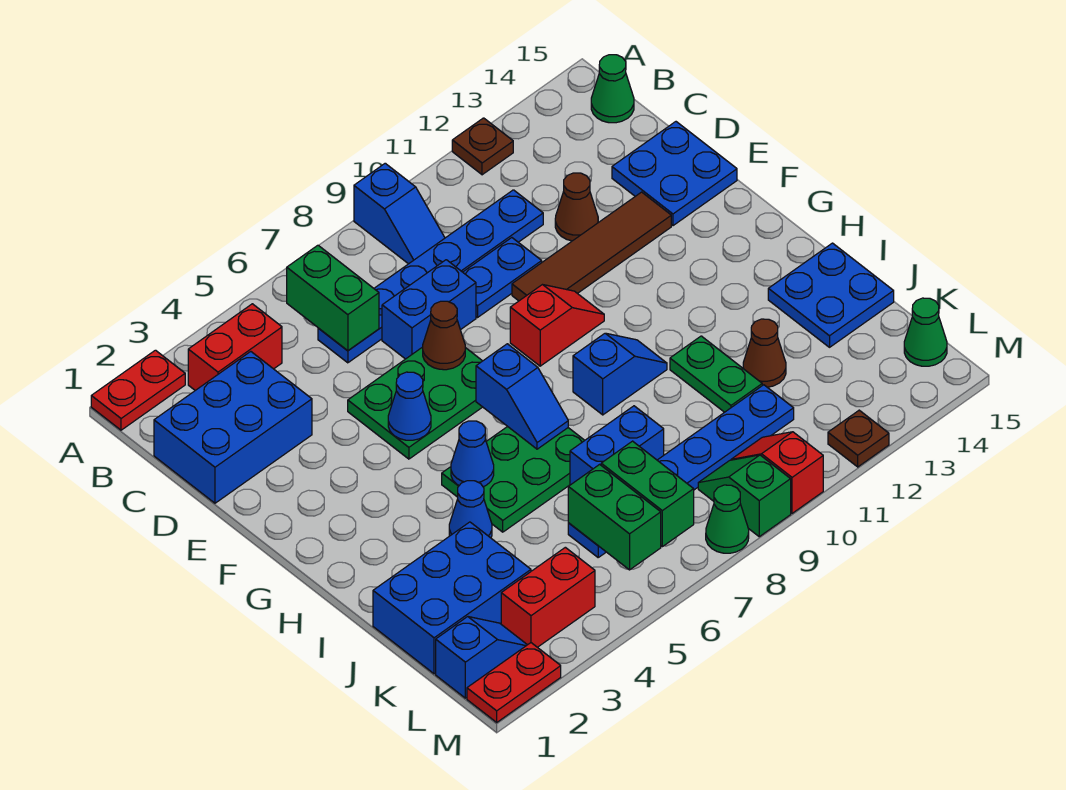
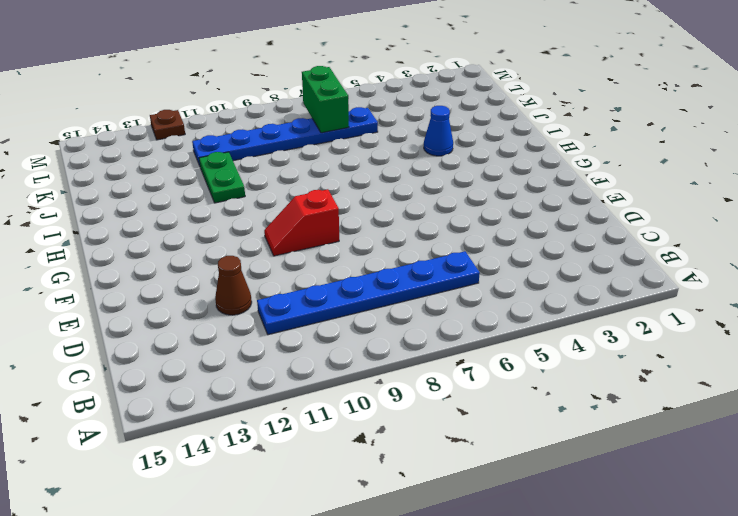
none -> red 1x2 plate [91,350,185,430]
none -> blue 1x2 slope [354,163,445,264]
none -> brown 1x1 plate [452,118,513,175]
none -> red 1x2 brick [188,304,282,390]

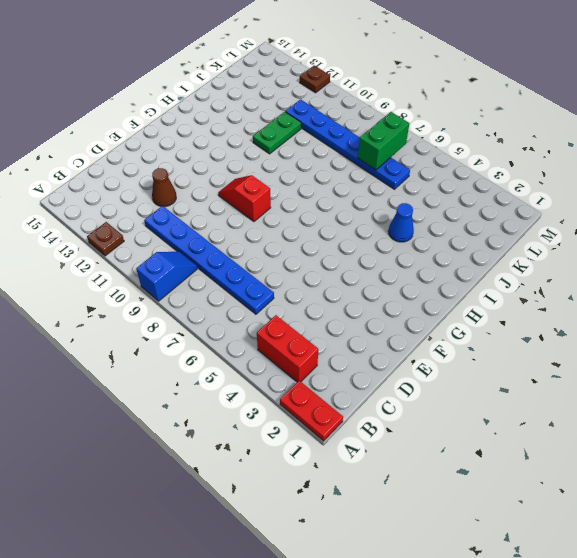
none -> green 1x1 cone [591,55,634,123]
none -> blue 2x3 brick [154,352,312,503]
none -> blue 1x2 brick [382,260,476,359]
none -> blue 1x2 plate [463,238,542,317]

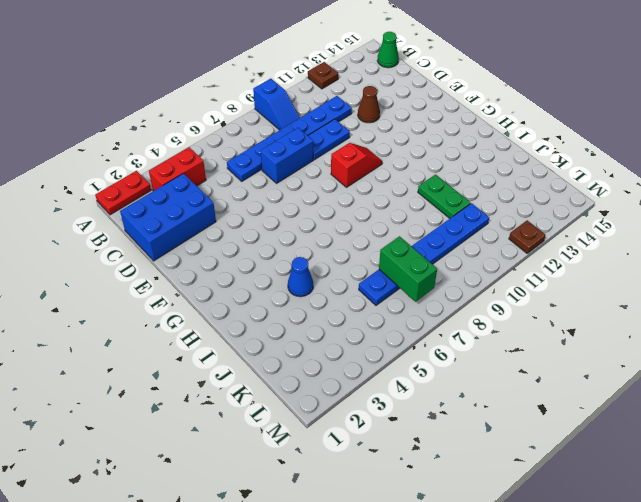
none -> blue 2x2 plate [612,122,737,226]
none -> green 2x3 plate [348,347,482,459]
none -> brown 1x4 tile [512,192,671,301]
none -> green 2x3 plate [442,427,585,532]

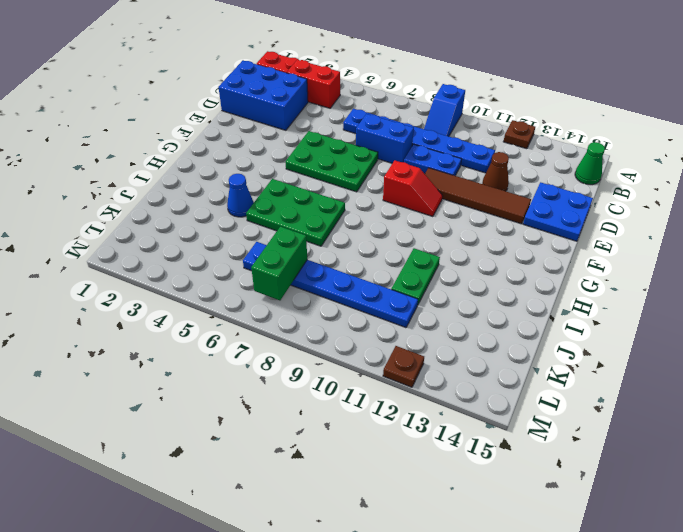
none -> blue 1x2 slope [573,333,667,415]
none -> blue 2x2 plate [768,243,894,347]
none -> blue 2x3 brick [373,522,531,674]
none -> blue 1x2 brick [570,406,664,485]

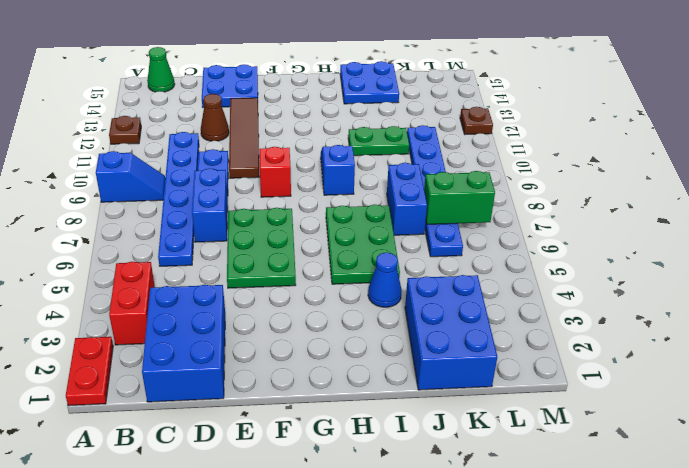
none -> brown 1x1 cone [743,319,786,387]
none -> blue 1x2 slope [436,617,527,698]
none -> red 1x2 brick [501,547,595,647]
none -> green 1x2 slope [698,455,791,537]

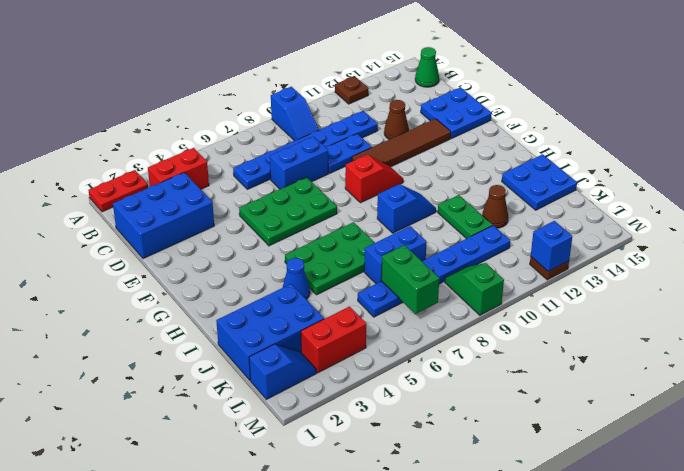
blue 1x1 brick [531,221,572,272] -> none
none -> red 1x2 slope [731,432,823,513]
none -> green 1x1 cone [904,298,947,366]
none -> red 1x2 plate [467,643,561,722]
none -> green 1x1 cone [706,485,749,553]

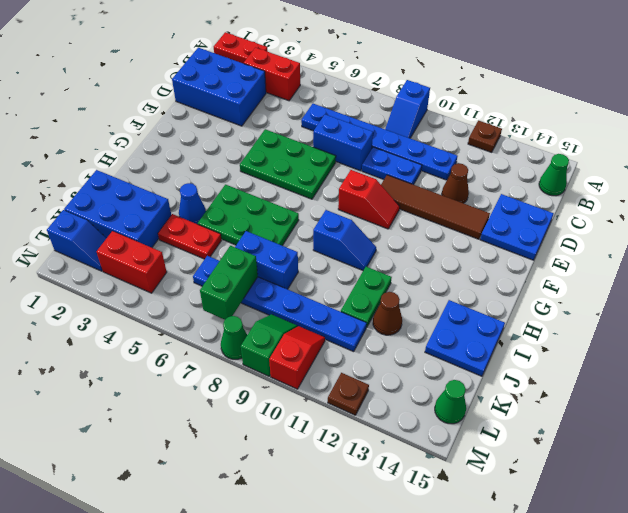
red 1x2 plate [158,214,222,259] -> red 1x2 plate moved to [467,643,561,722]
none -> green 1x2 brick [287,245,379,351]
none -> brown 1x1 cone [423,301,465,370]
none -> blue 1x1 cone [388,372,431,440]
none -> blue 1x2 slope [476,344,568,449]

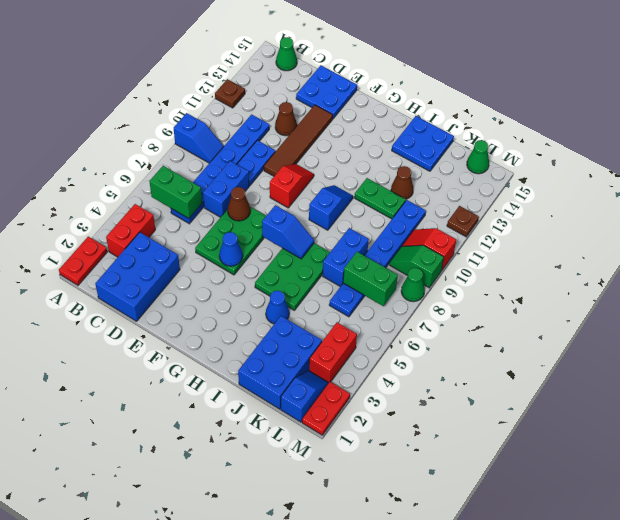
none -> blue 1x1 cone [451,421,494,487]
none -> green 1x2 brick [568,464,661,570]

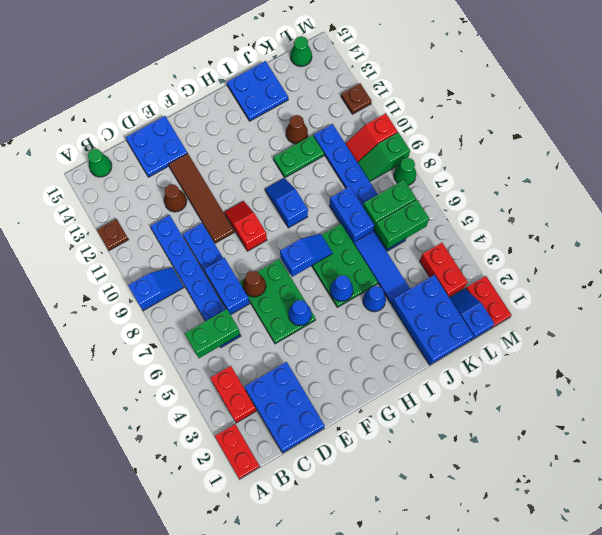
blue 1x3 tile [354,231,410,304] -> none

